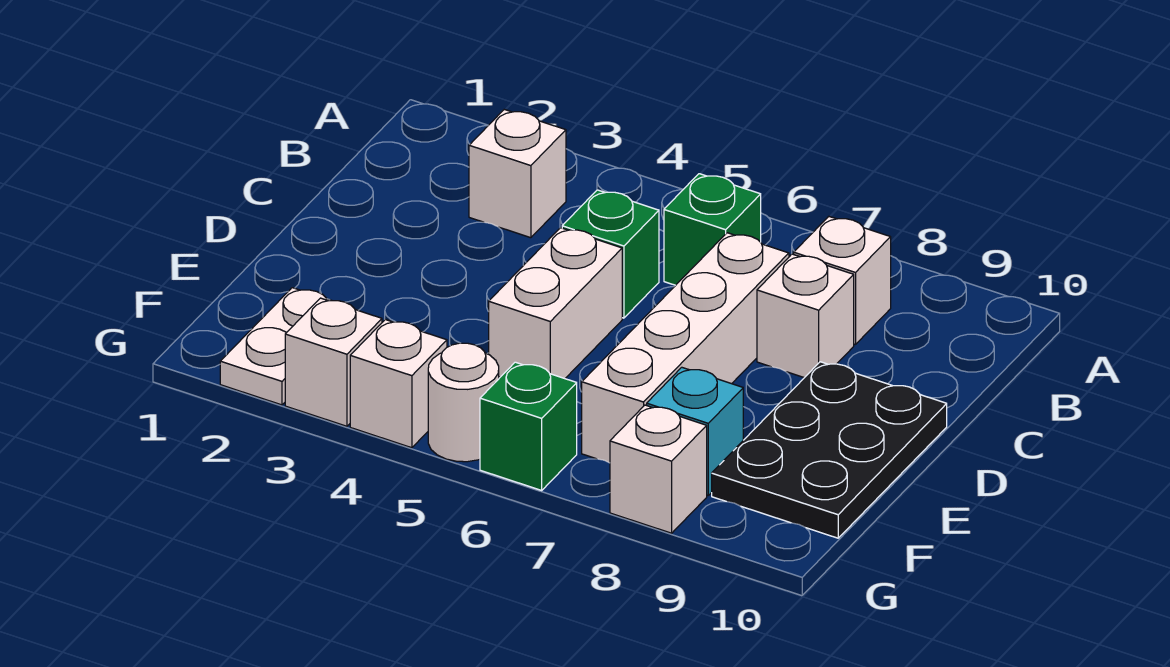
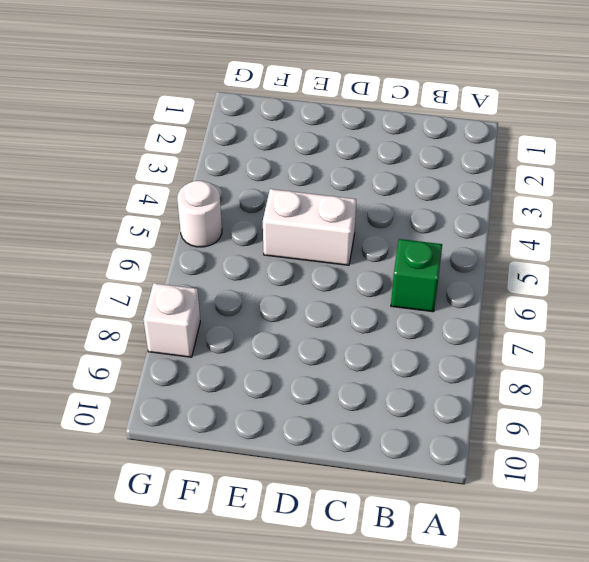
none -> white 1x1 brick [469,109,566,238]
none -> white 1x1 brick [794,217,891,345]
none -> green 1x1 brick [562,190,659,318]

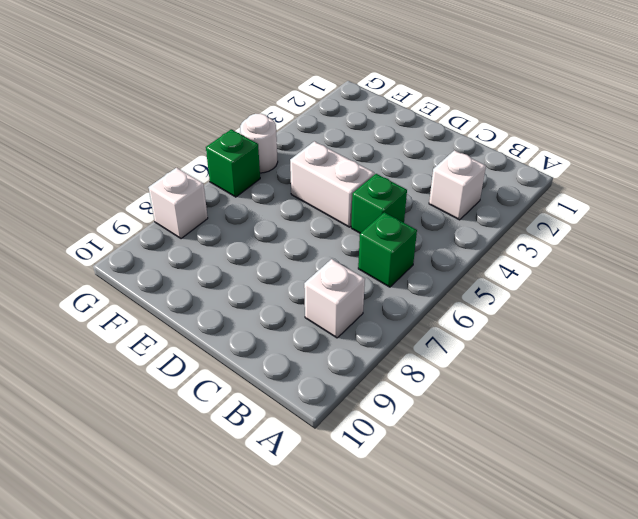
none -> white 1x4 brick [582,233,789,463]
none -> white 1x1 brick [757,254,854,378]
none -> black 2x3 plate [712,362,947,538]

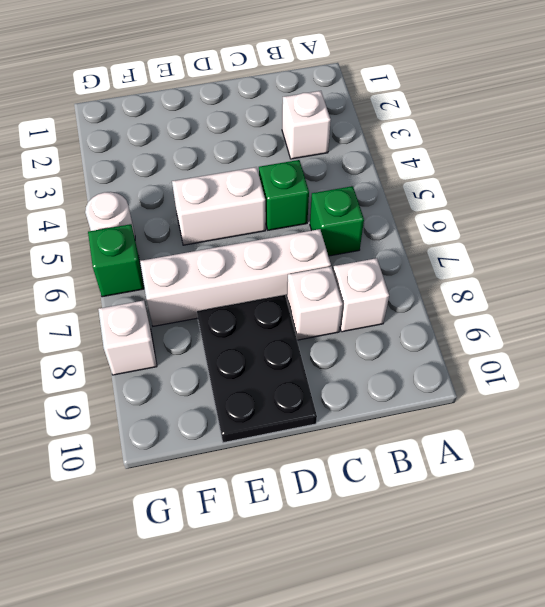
black 2x3 plate [197,295,317,443] -> black 2x3 plate turned to [712,362,947,538]
none -> white 1x2 plate [220,288,331,405]
none -> cyan 1x1 brick [647,367,743,495]
none -> white 1x1 brick [285,298,382,426]

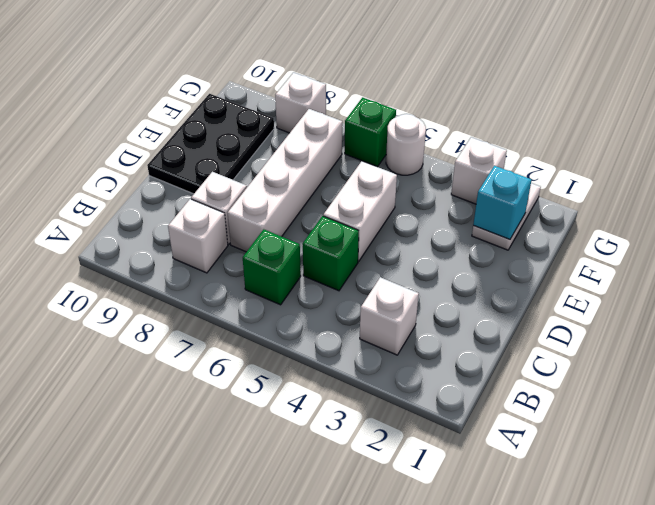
cyan 1x1 brick [473,166,532,239] -> cyan 1x1 brick moved to [647,367,743,495]
none -> white 1x1 brick [350,320,447,448]

